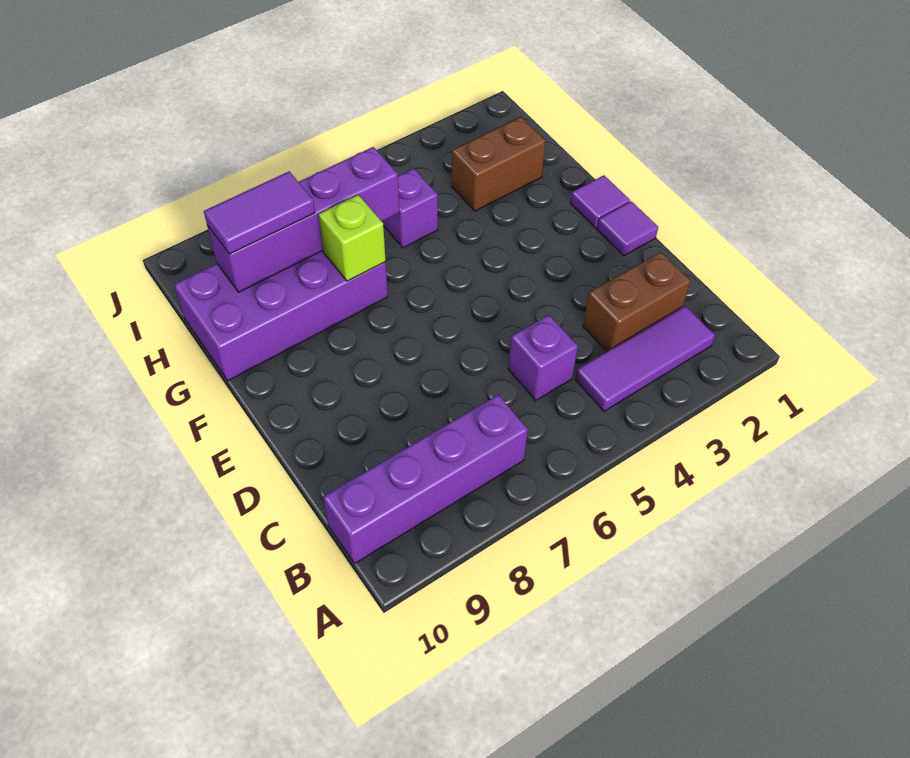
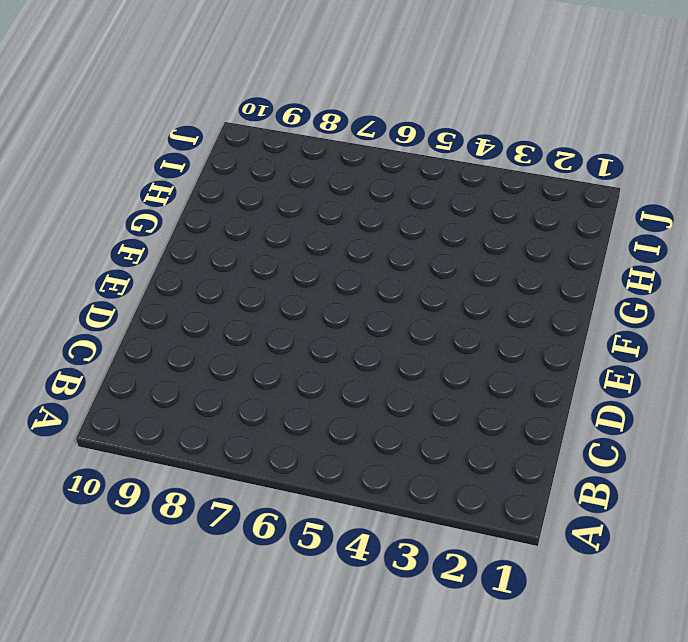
none -> purple 1x3 tile [575,306,715,411]
none -> purple 1x4 brick [323,395,528,563]
none -> brown 1x2 brick [583,252,691,352]

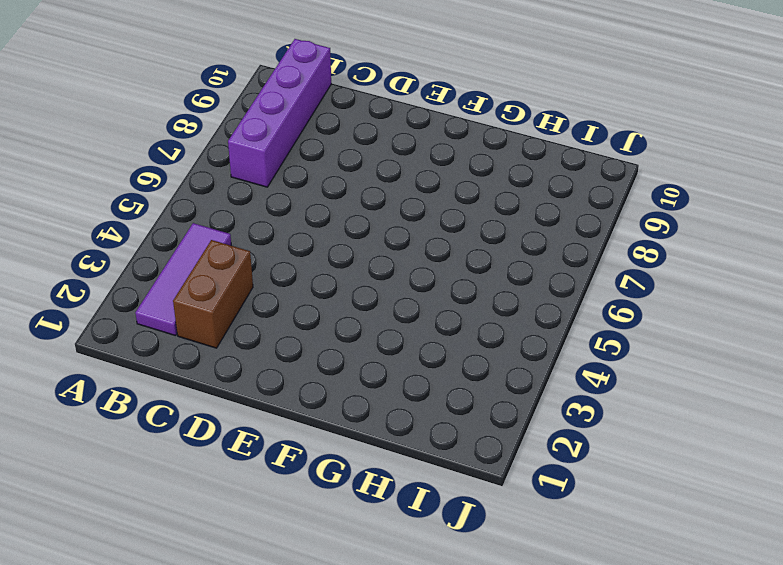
none -> purple 1x1 brick [508,315,578,400]
none -> purple 1x1 tile [597,201,658,256]
none -> purple 1x1 tile [570,175,630,228]

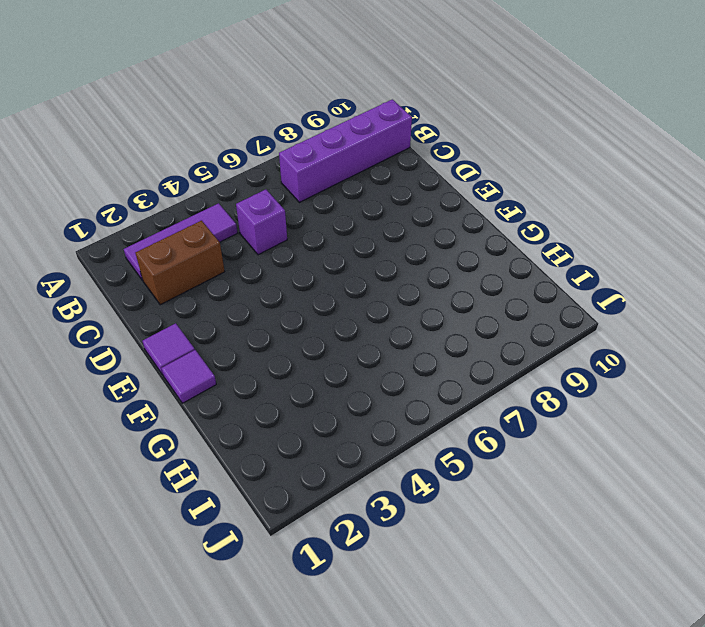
none -> purple 2x4 brick [174,251,388,381]
none -> brown 1x2 brick [452,117,546,211]
none -> purple 1x1 brick [382,169,438,248]

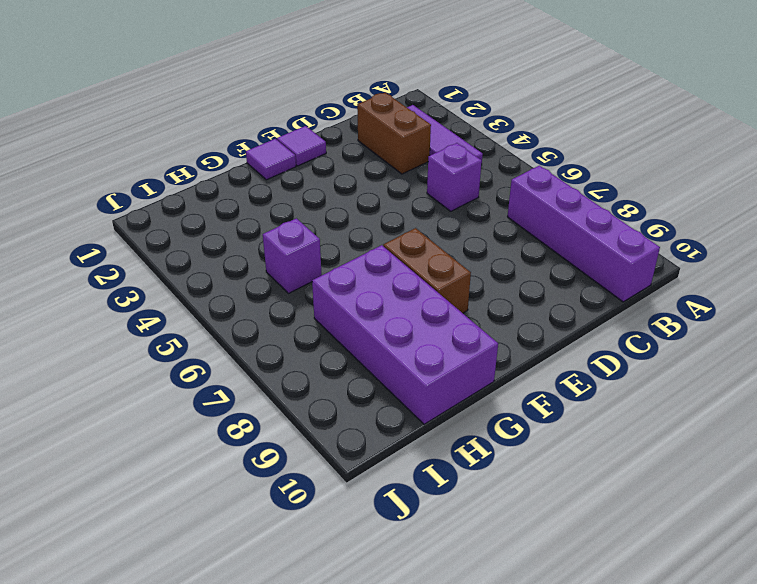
brown 1x2 brick [383,228,471,313] -> brown 1x2 brick moved to [452,117,546,211]
none -> lime 1x1 brick [318,195,386,281]
none -> purple 1x4 brick [207,147,399,292]
none -> purple 1x2 tile [204,171,315,254]

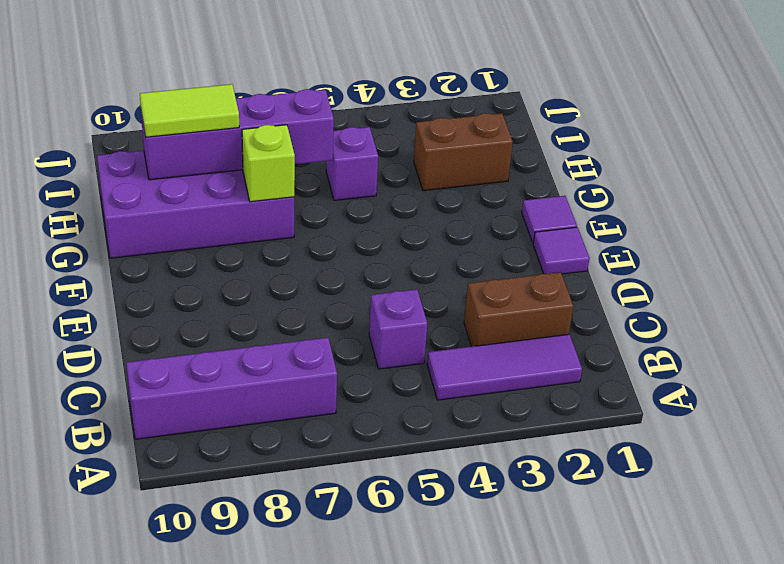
lime 1x2 tile [140,84,239,137] -> purple 1x2 tile [204,171,315,254]

